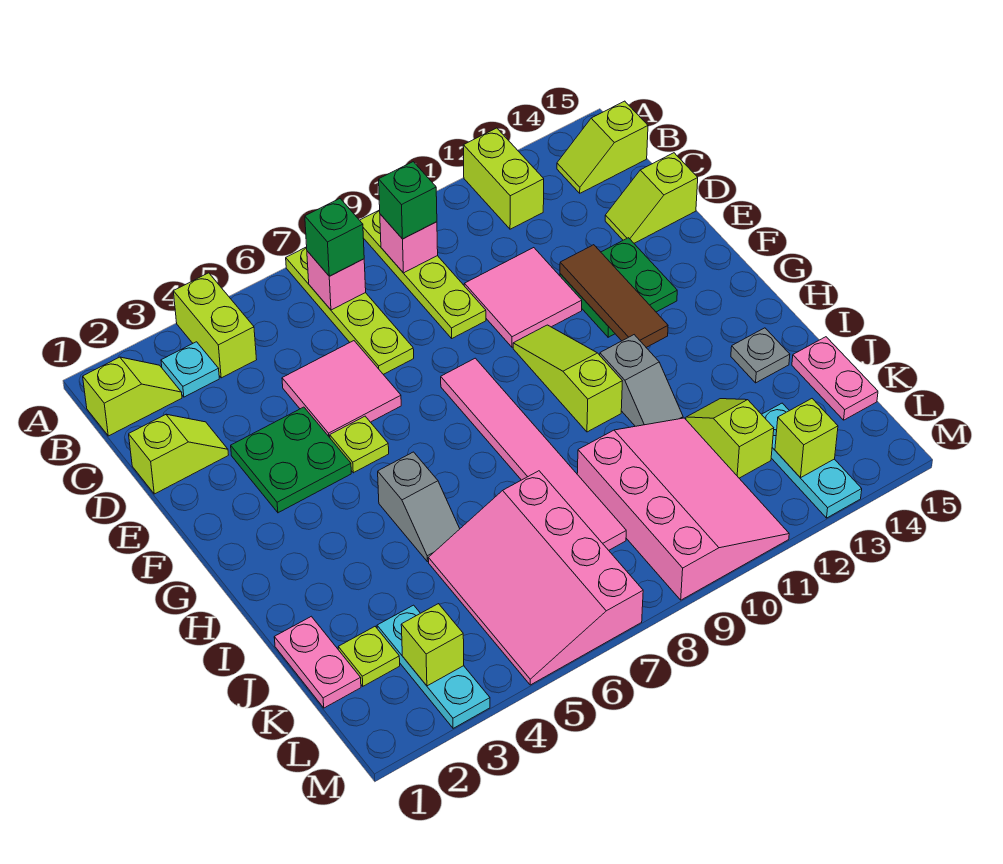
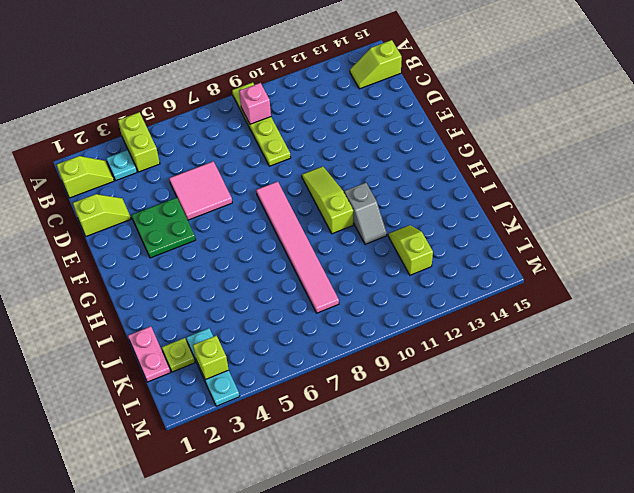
none -> lime 1x4 plate [286,247,414,374]
none -> lime 1x2 brick [463,128,544,229]
none -> pink 2x2 tile [464,248,582,347]
none -> lime 1x2 slope [605,153,698,243]

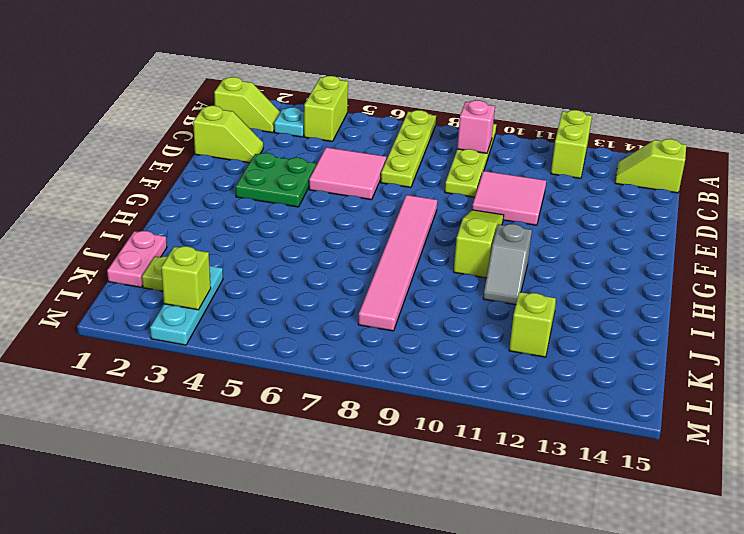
none -> lime 1x2 slope [605,153,698,243]
none -> green 2x2 plate [560,238,677,337]
none -> lime 1x1 plate [330,416,389,473]
none -> grey 1x2 slope [378,452,460,562]

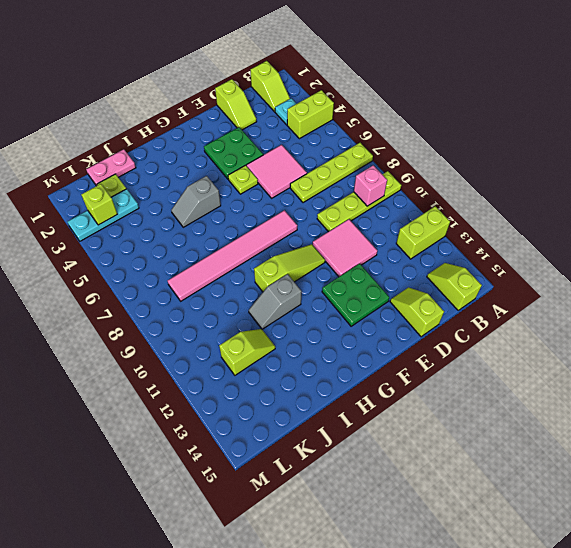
none -> grey 1x1 plate [731,328,790,383]
none -> pink 3x4 slope [428,471,643,685]
none -> pink 3x4 slope [577,418,789,600]
none -> pink 1x2 plate [792,337,878,420]

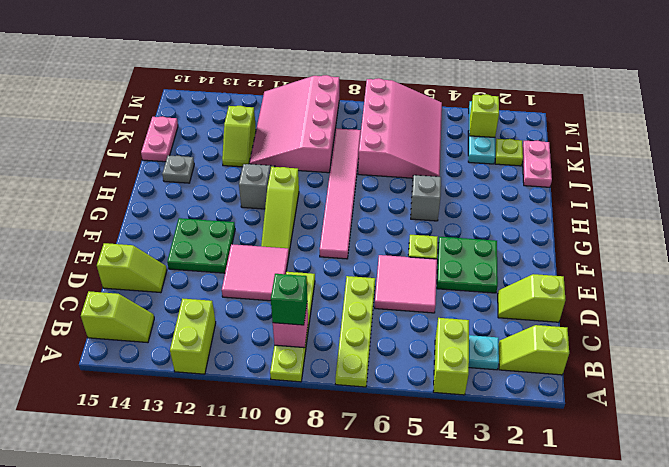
none -> cyan 1x3 plate [762,403,862,518]
none -> pink 1x1 brick [307,251,366,310]
none -> brown 1x3 tile [560,245,668,347]
none -> lime 1x1 brick [775,399,838,478]

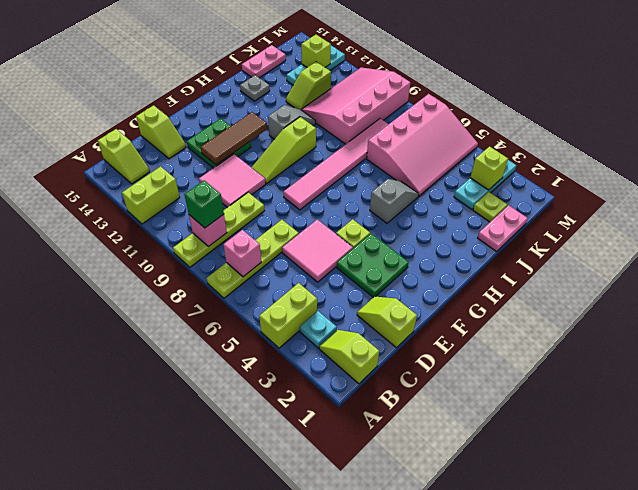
none -> green 1x1 brick [305,199,364,276]

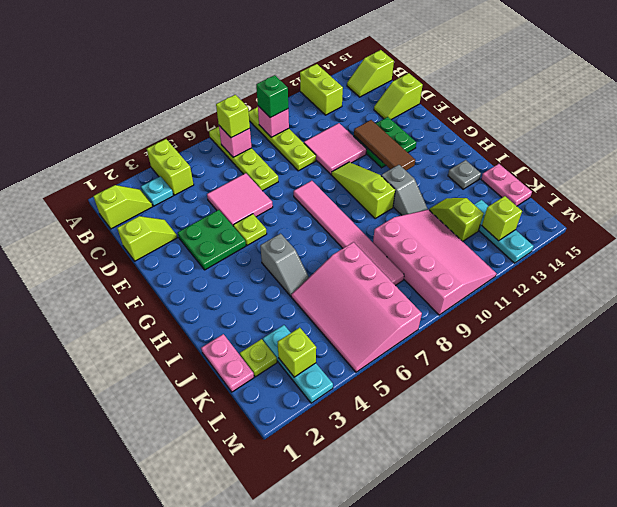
lime 1x1 brick [216,95,250,138] -> green 1x1 brick [305,199,364,276]

